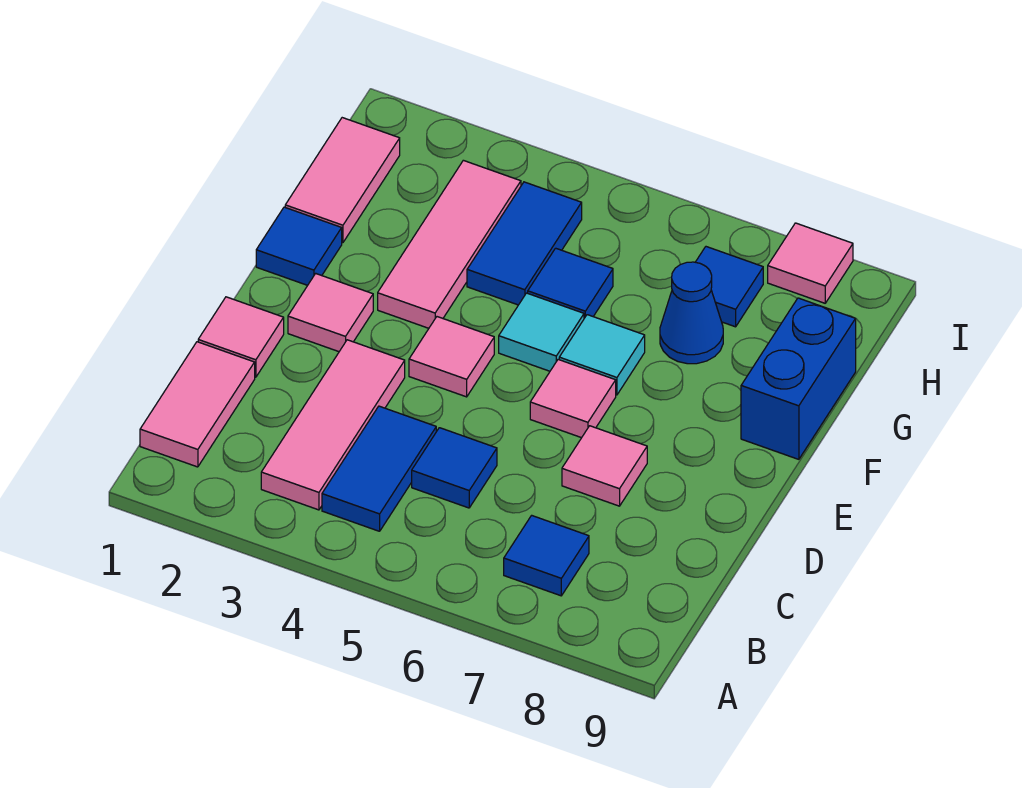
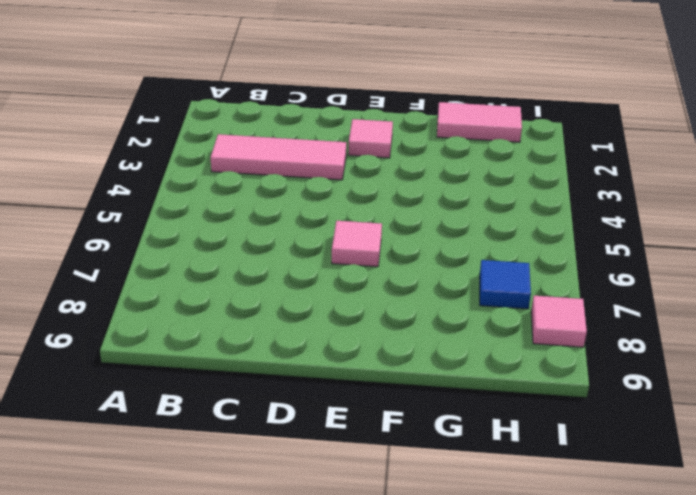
none -> pink 1x2 tile [140,342,255,467]
none -> blue 1x2 tile [322,406,436,531]
none -> blue 1x1 tile [504,515,589,596]

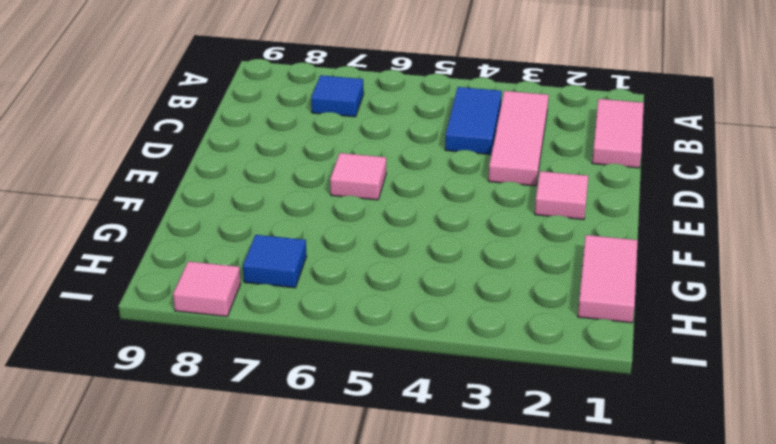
none -> blue 1x1 tile [412,428,497,508]
none -> pink 1x1 tile [198,297,284,377]
none -> pink 1x1 tile [562,426,647,506]

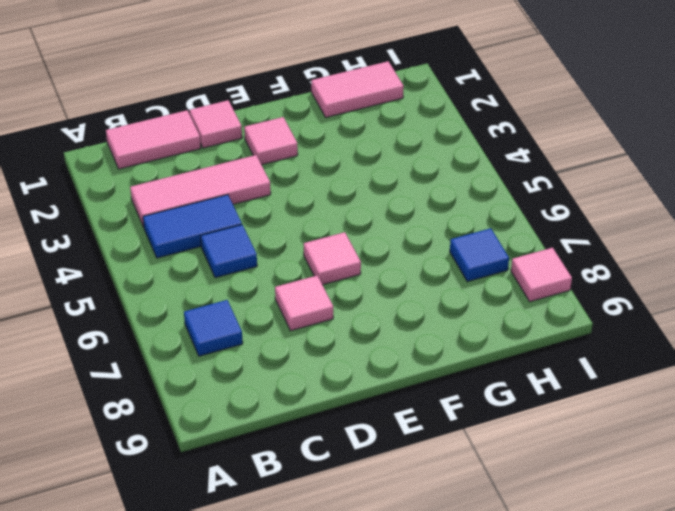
none -> pink 1x1 tile [409,317,494,397]
none -> blue 1x1 tile [256,207,342,285]
none -> pink 1x3 tile [378,160,521,328]

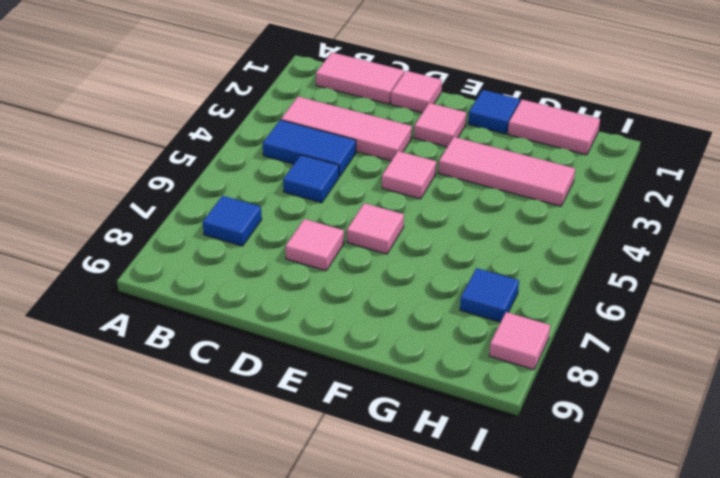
none -> cyan 1x1 tile [499,293,584,371]
none -> cyan 1x1 tile [559,315,645,395]
none -> blue 1x2 brick [741,298,856,459]

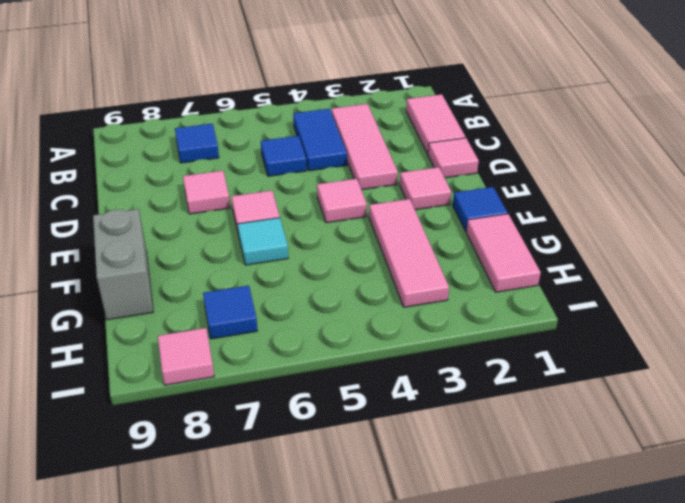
grey 1x2 brick [93,209,153,320] -> blue 1x2 brick [741,298,856,459]
none -> cyan 1x1 tile [499,293,584,371]
none -> blue 1x2 tile [467,182,582,305]
none -> blue 1x1 tile [528,248,613,318]

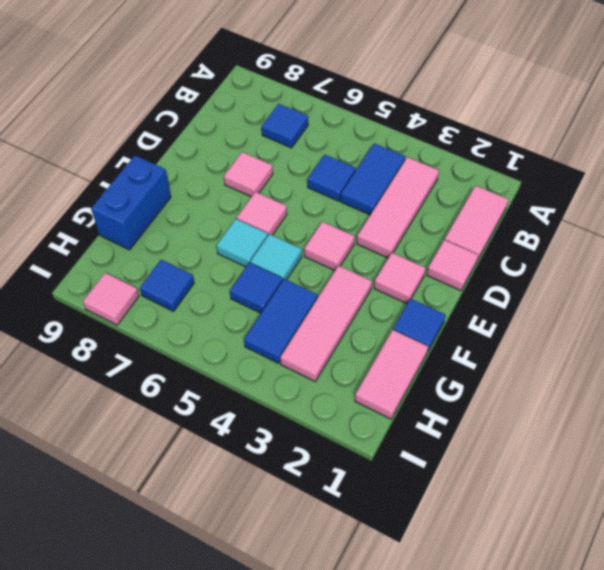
none -> blue 1x1 cone [660,262,723,364]

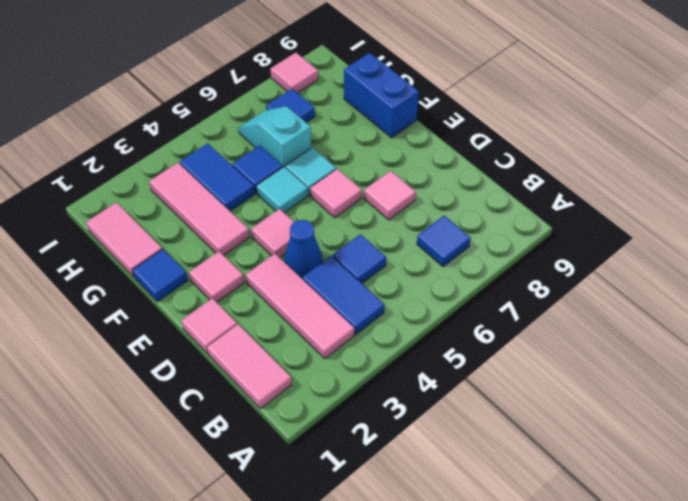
blue 1x1 cone [285,220,322,278] -> blue 1x1 cone moved to [660,262,723,364]
cyan 1x2 slope [238,106,311,168] -> none

